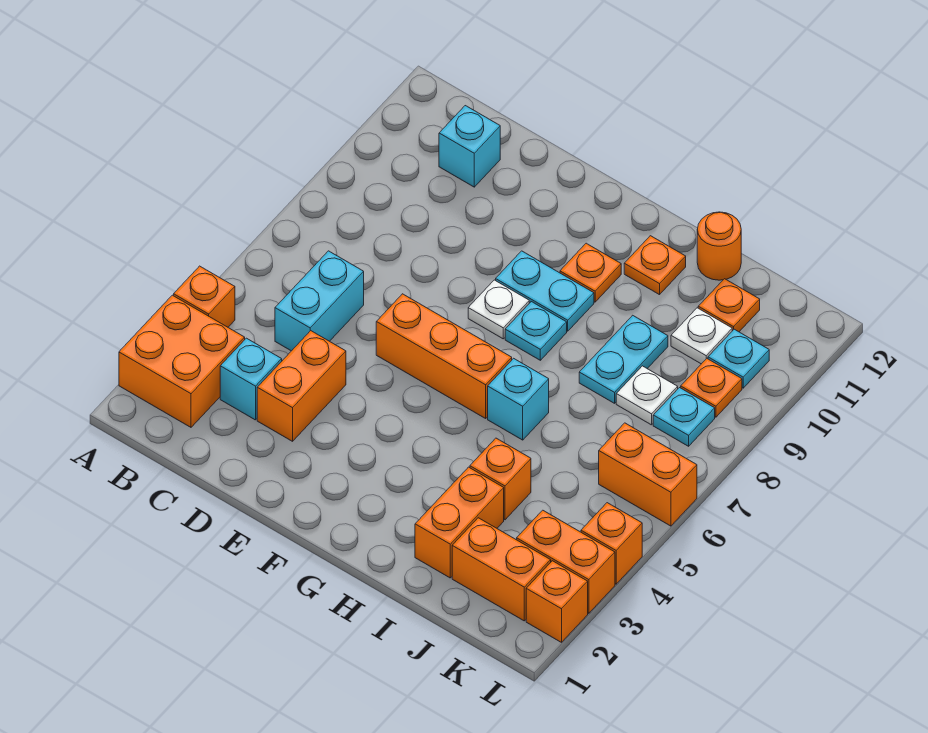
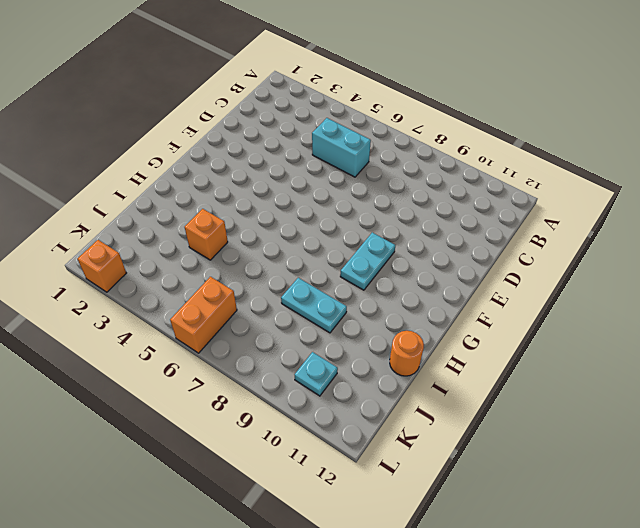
none -> orange 2x2 brick [119,295,245,427]
none -> orange 1x1 brick [174,266,235,327]
none -> cyan 1x1 brick [220,338,282,420]

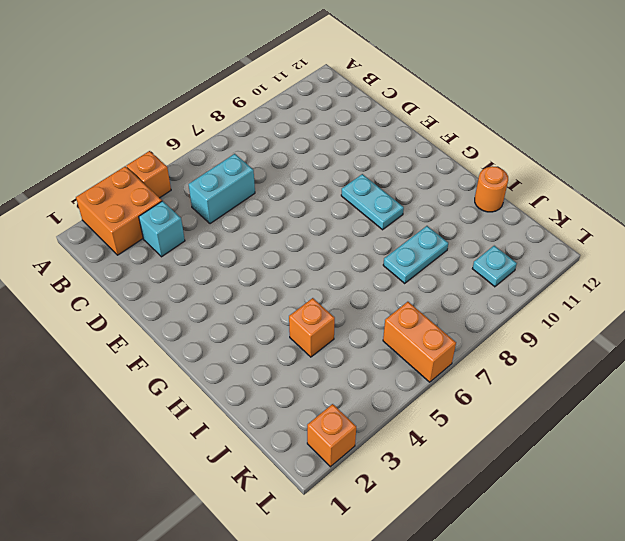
none -> cyan 1x1 brick [439,106,500,187]
none -> orange 1x2 brick [257,331,346,441]
none -> orange 1x3 brick [376,294,512,418]

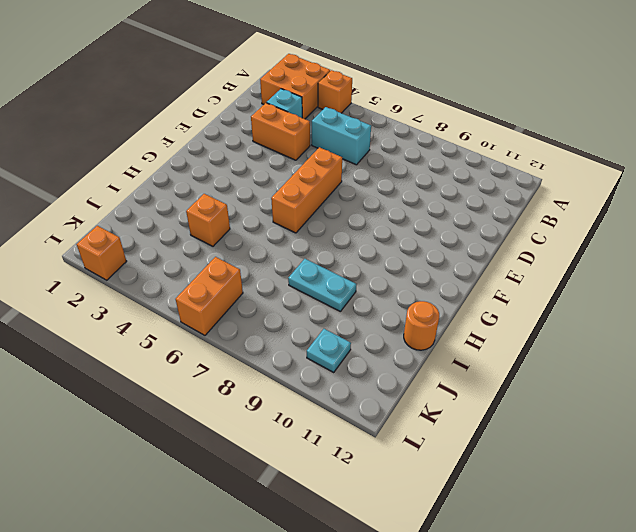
none -> cyan 1x1 brick [439,106,500,187]
none -> white 1x1 plate [468,280,529,339]
none -> cyan 1x2 plate [496,251,594,331]

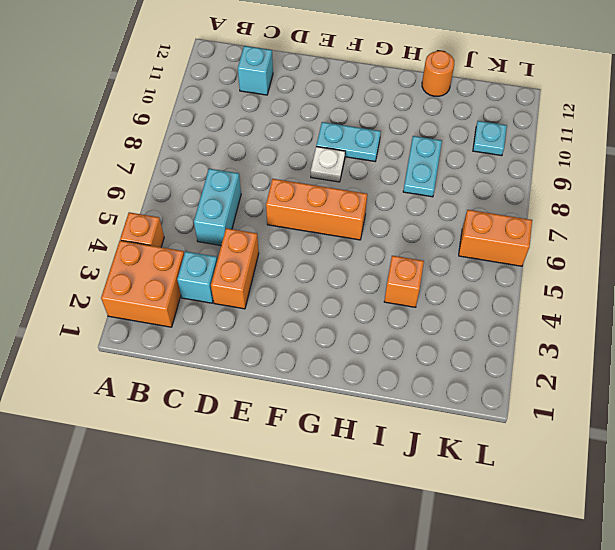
none -> cyan 1x1 plate [505,302,567,360]
none -> orange 1x1 plate [560,243,621,302]
none -> cyan 1x1 brick [488,358,549,440]

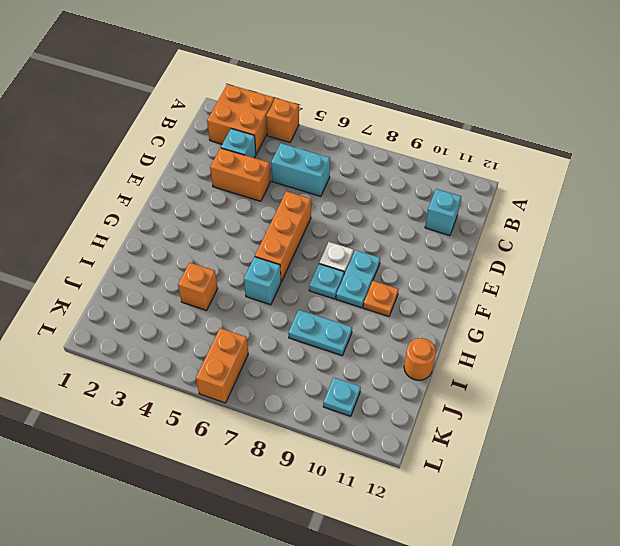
none -> orange 1x1 plate [624,236,686,295]
none -> orange 1x2 brick [415,467,504,578]
none -> orange 1x2 brick [452,518,551,621]

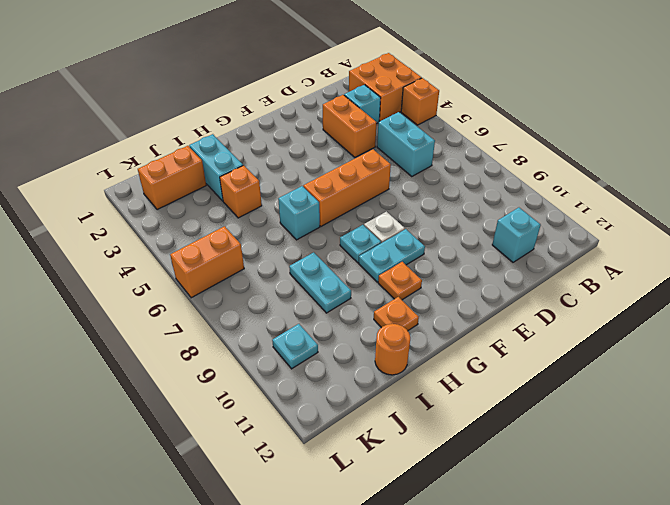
cyan 1x2 brick [189,134,243,201] -> orange 1x2 brick [415,467,504,578]
none -> white 1x1 plate [616,366,678,425]
none -> white 1x1 plate [671,308,732,364]
none -> orange 1x1 plate [698,279,760,332]

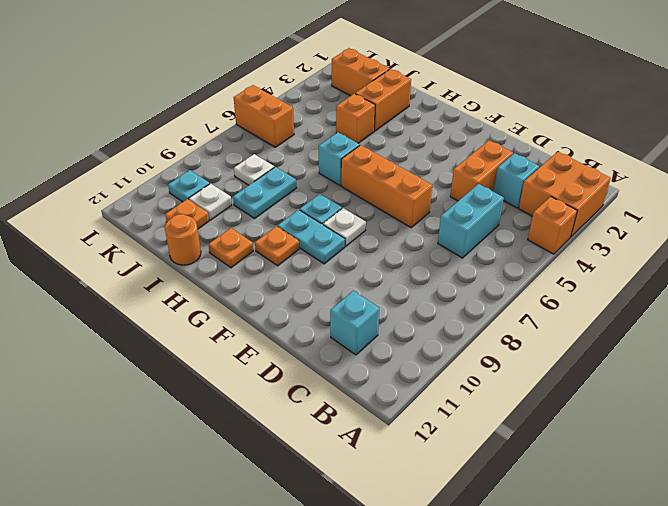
none -> orange 1x2 brick [517,510,615,613]
none -> cyan 1x1 plate [653,388,715,446]
none -> orange 1x1 plate [681,359,742,417]

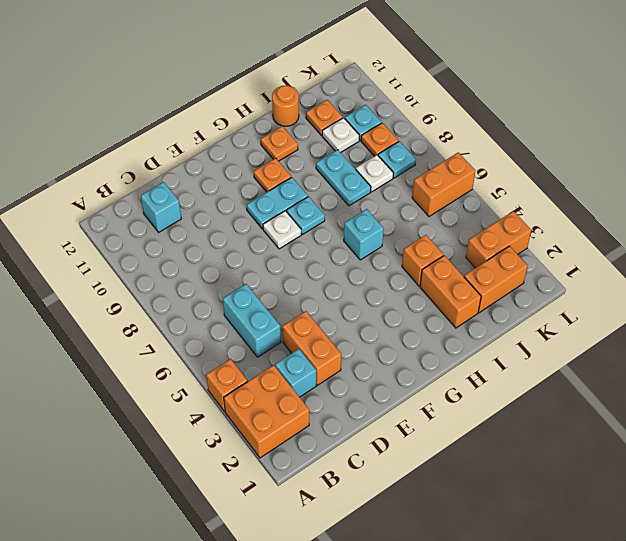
none -> orange 1x3 brick [376,294,512,418]
none -> orange 1x1 brick [526,561,588,642]
none -> orange 1x1 brick [581,503,642,584]

